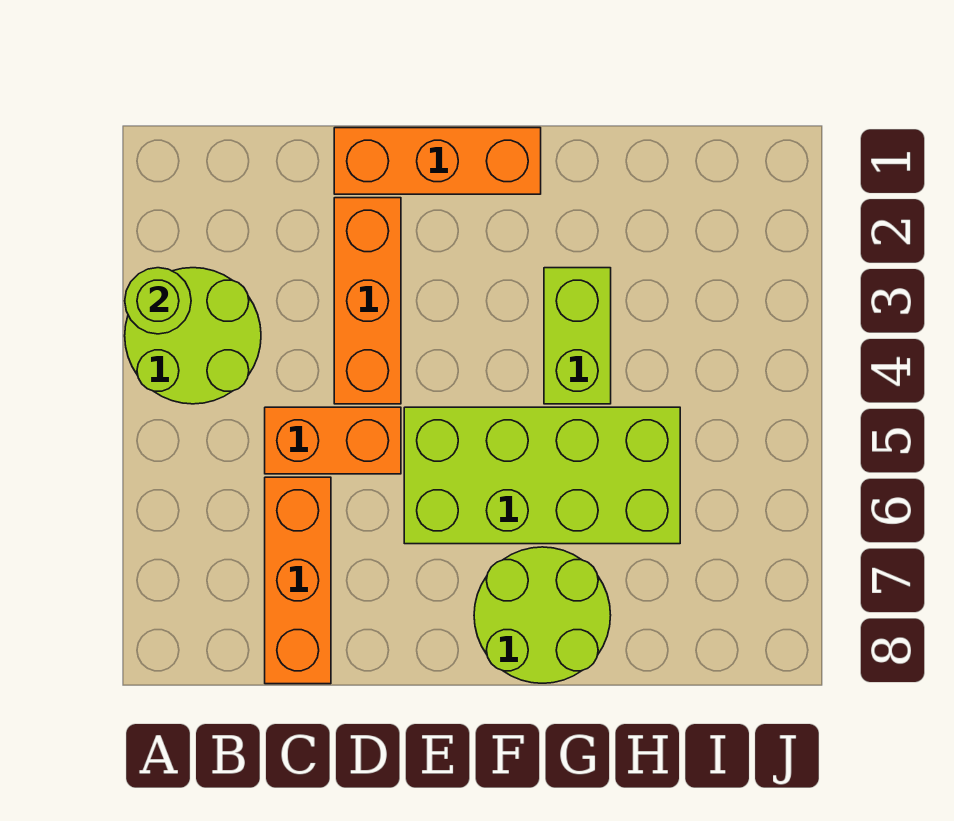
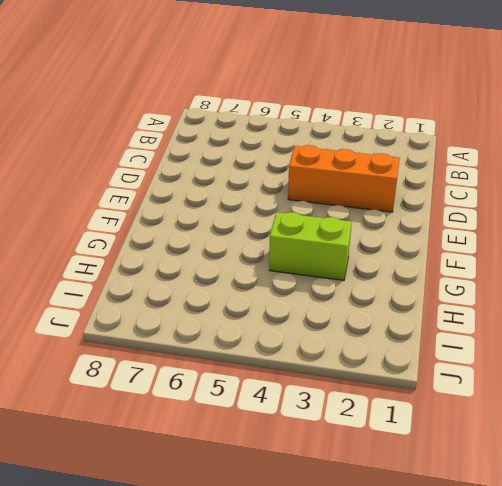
none -> lime 2x2 round brick [125,268,261,404]
none -> orange 1x2 brick [265,407,401,474]

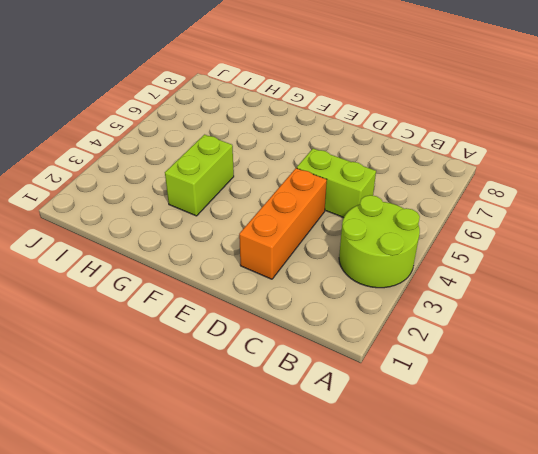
lime 1x2 brick [297,149,376,218] -> orange 1x2 brick [265,407,401,474]
none -> orange 1x3 brick [265,477,331,684]
none -> orange 1x3 brick [334,128,541,194]

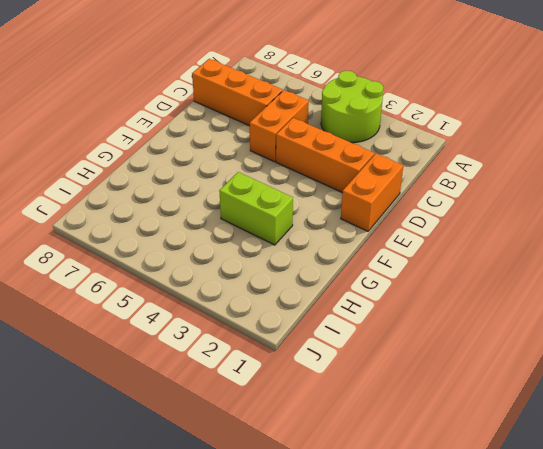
orange 1x2 brick [341,154,403,231] -> orange 1x3 brick [334,128,541,194]
none -> lime 2x4 brick [404,407,680,544]
none -> lime 2x2 round brick [474,547,611,683]

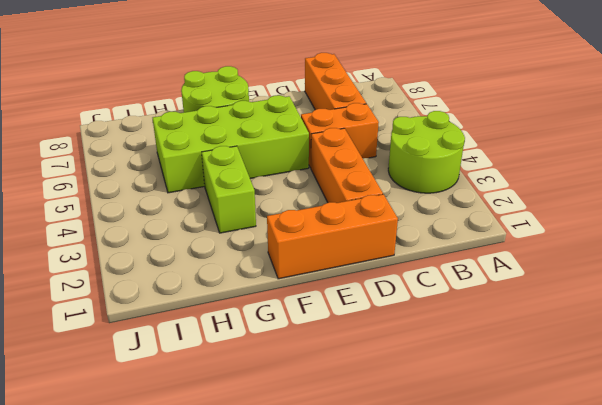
none -> lime 1x1 round brick [125,268,191,334]

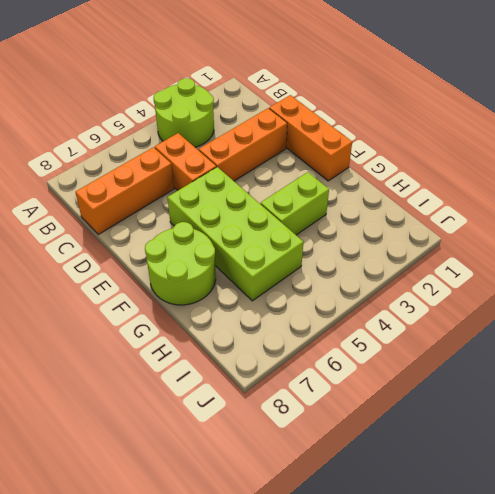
none -> lime 1x1 round brick [125,268,191,334]

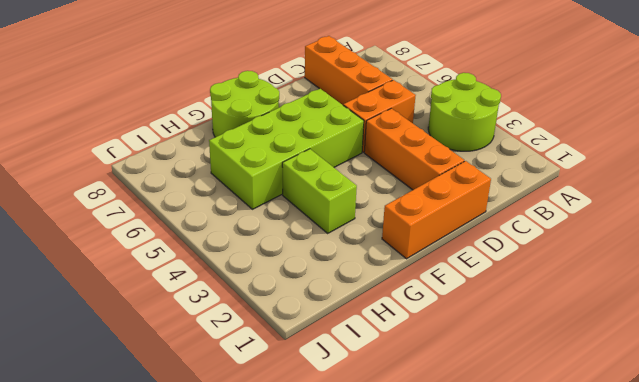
none -> lime 1x1 round brick [125,268,191,334]

